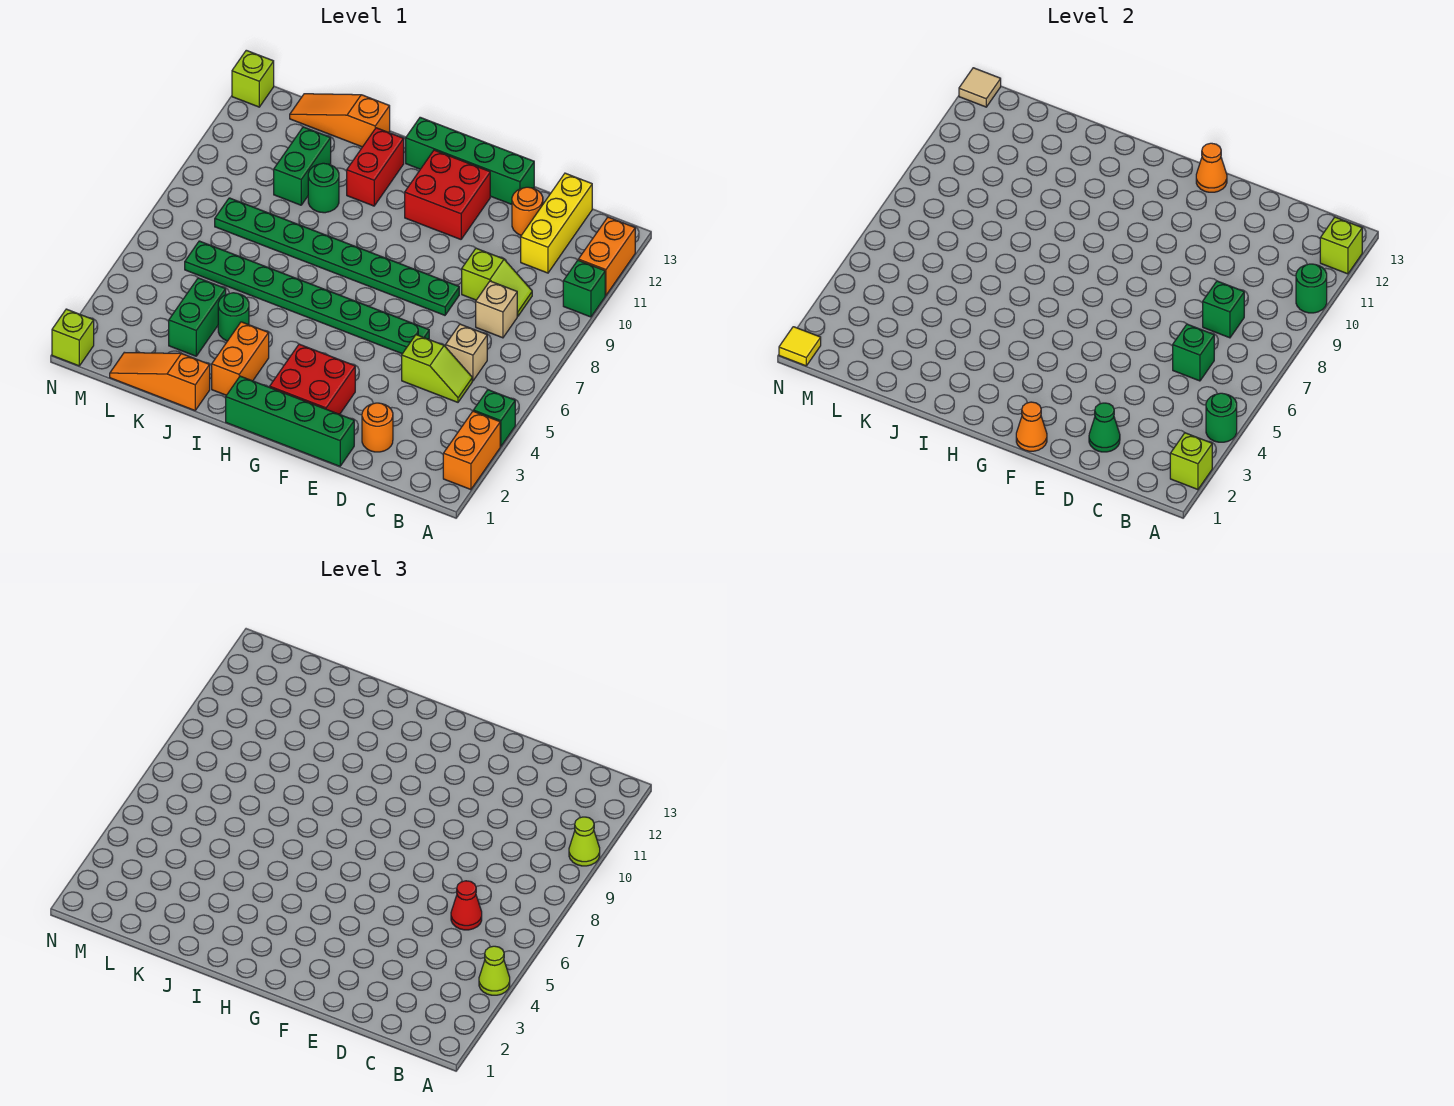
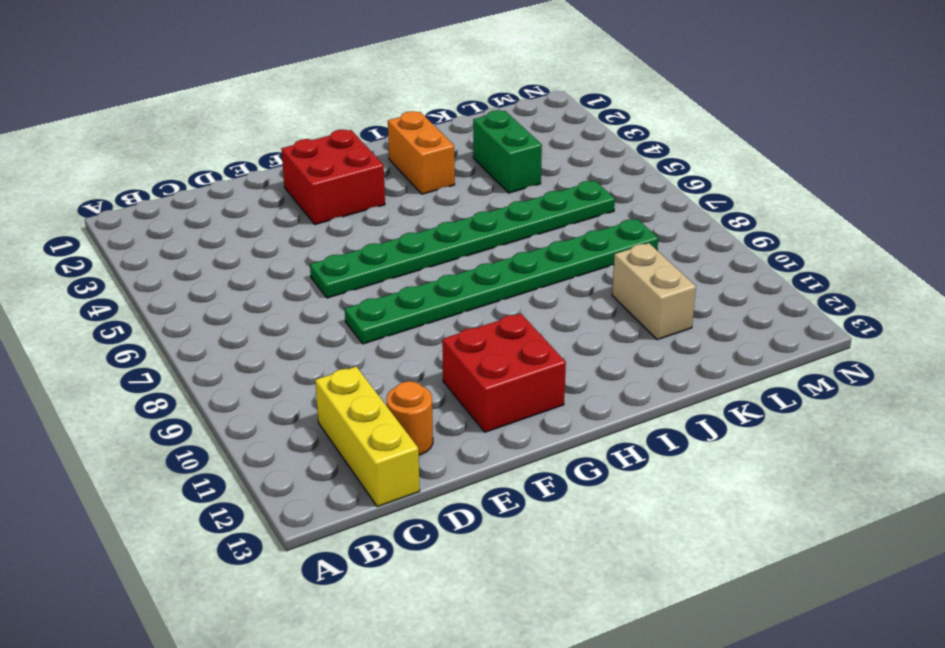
tan 1x2 brick [612,243,696,340] -> green 1x2 brick [274,127,331,205]
none -> orange 1x2 brick [443,411,500,490]
none -> green 1x1 brick [473,390,515,446]
none -> green 1x1 brick [563,260,605,317]
none -> orange 1x2 brick [578,217,635,295]

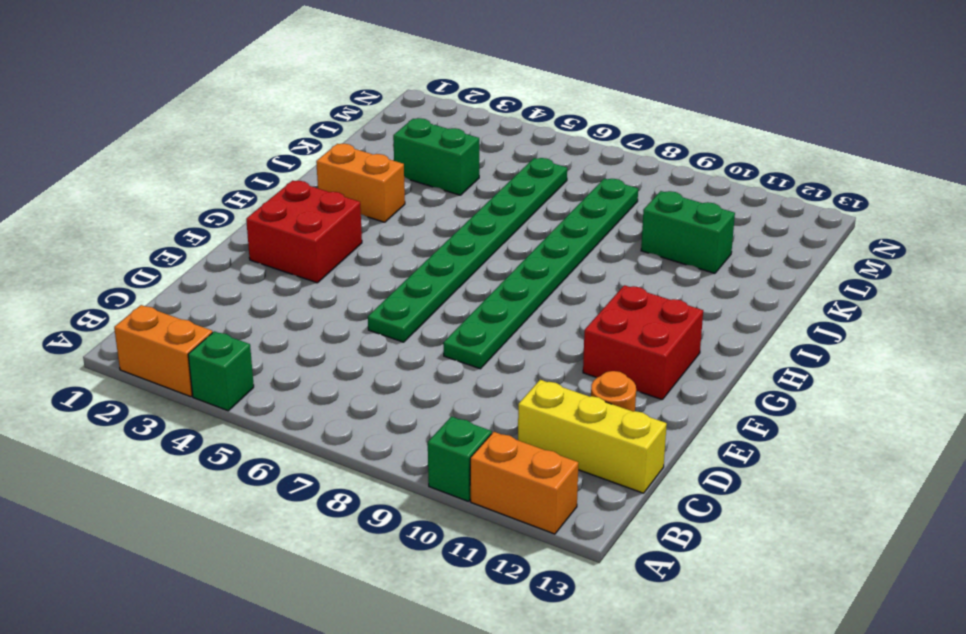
none -> lime 1x2 slope [402,335,472,402]
none -> tan 1x1 brick [446,324,487,381]
none -> tan 1x1 brick [476,281,517,338]
none -> lime 1x2 slope [462,248,532,316]

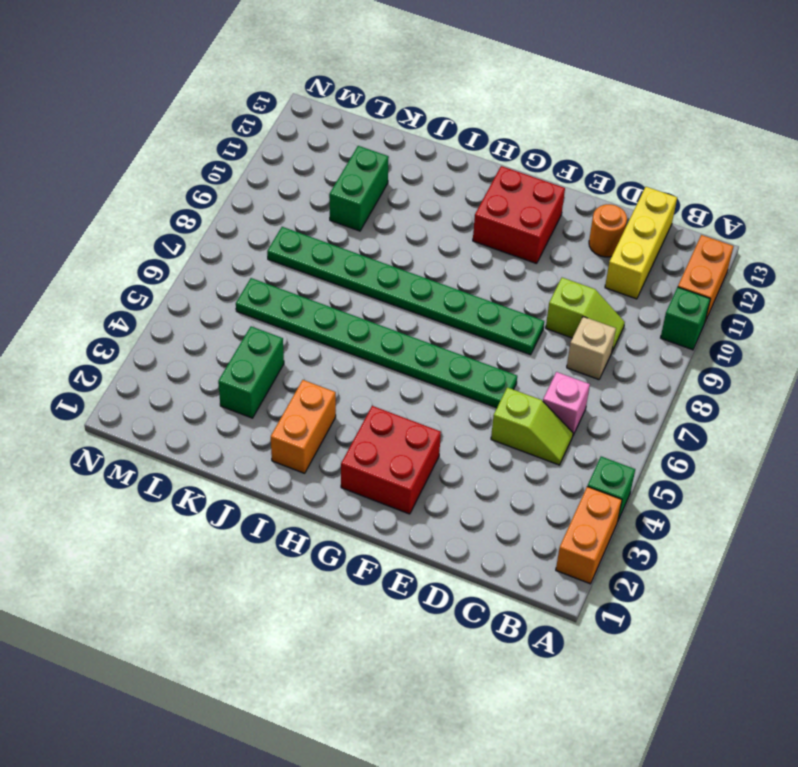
pink 1x1 brick [543,372,590,435] -> tan 1x1 brick [446,324,487,381]
none -> orange 1x1 round brick [362,403,393,452]
none -> green 1x4 brick [226,376,354,466]
none -> green 1x4 brick [406,117,534,204]
none -> red 1x2 brick [347,128,404,206]

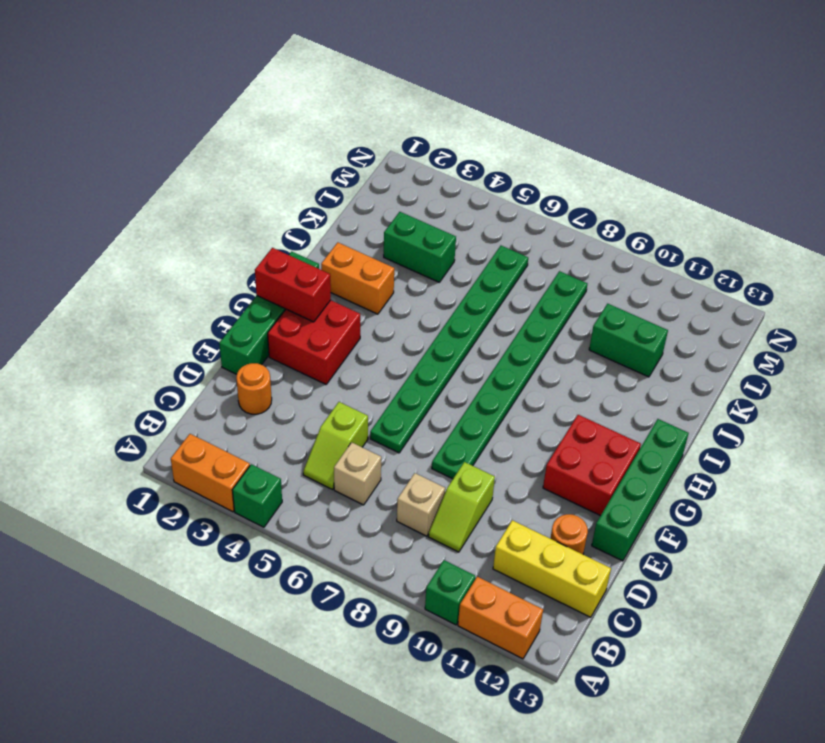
red 1x2 brick [255,248,331,322] -> red 1x2 brick moved to [347,128,404,206]
none -> orange 1x3 slope [110,352,210,410]
none -> green 1x1 round brick [218,293,249,341]
none -> green 1x1 round brick [308,163,339,213]
none -> orange 1x3 slope [290,94,390,147]

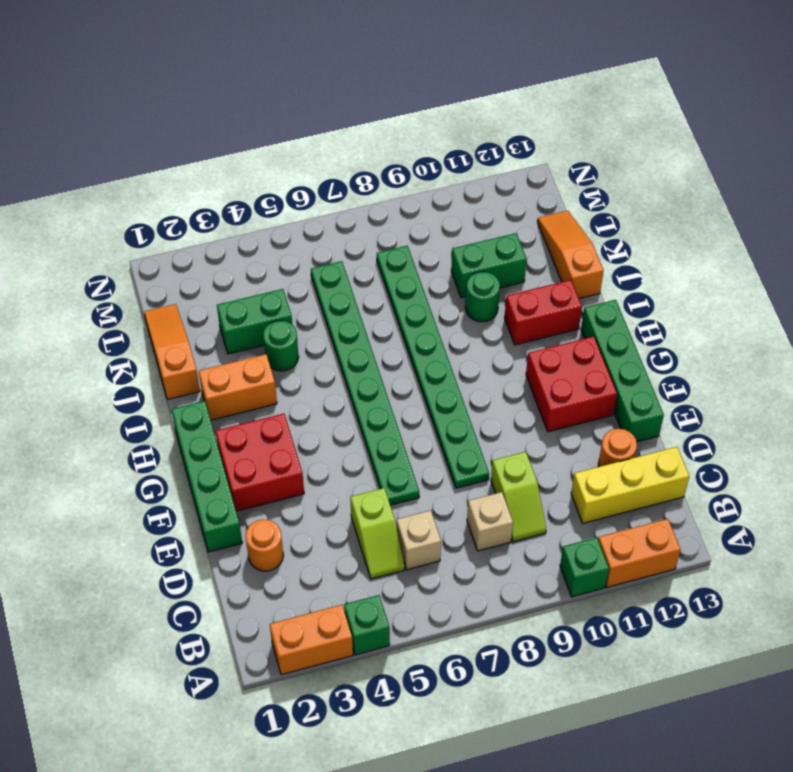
none -> lime 1x1 brick [52,309,94,366]
none -> lime 1x1 brick [232,50,274,107]
none -> lime 1x1 brick [1170,433,1212,490]
none -> green 1x1 round brick [1206,393,1237,442]

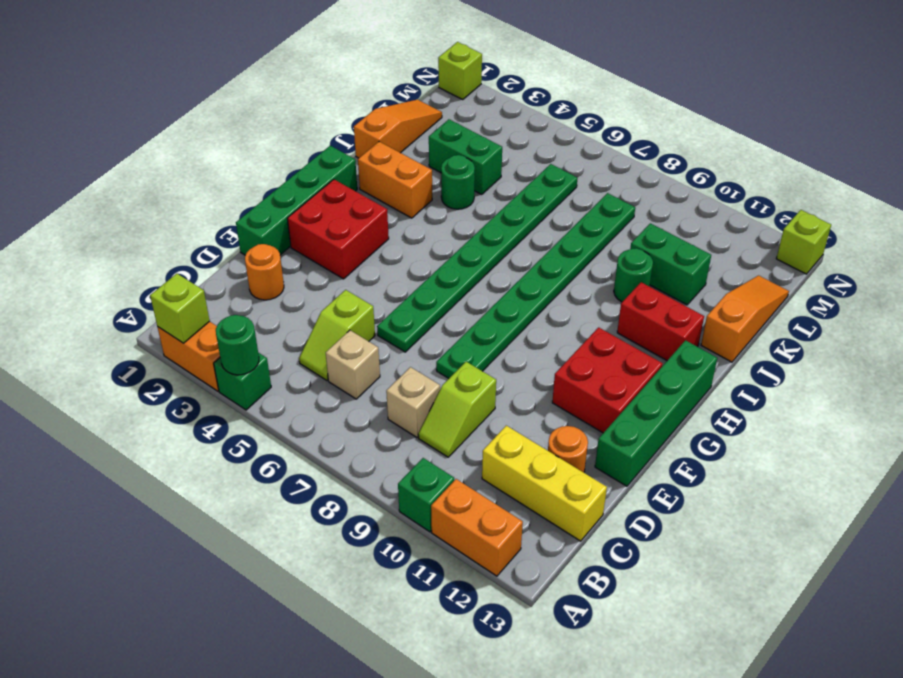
none -> green 1x1 round brick [1296,264,1327,313]
none -> lime 1x1 brick [1320,217,1362,274]
none -> green 1x1 brick [1173,324,1214,381]
none -> green 1x1 brick [1203,281,1244,338]

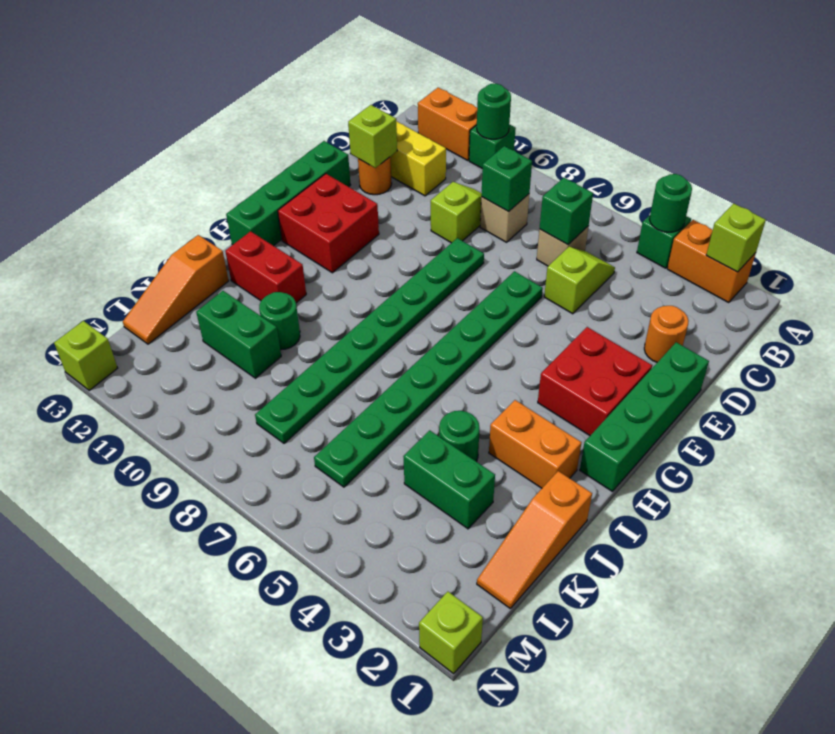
lime 1x1 brick [348,105,397,168] -> lime 1x1 brick moved to [1320,217,1362,274]
none -> green 1x1 cone [1089,403,1120,452]
none -> orange 1x1 cone [1016,402,1047,451]
none -> orange 1x1 cone [1196,143,1227,192]
none -> yellow 1x1 tile [779,327,821,366]

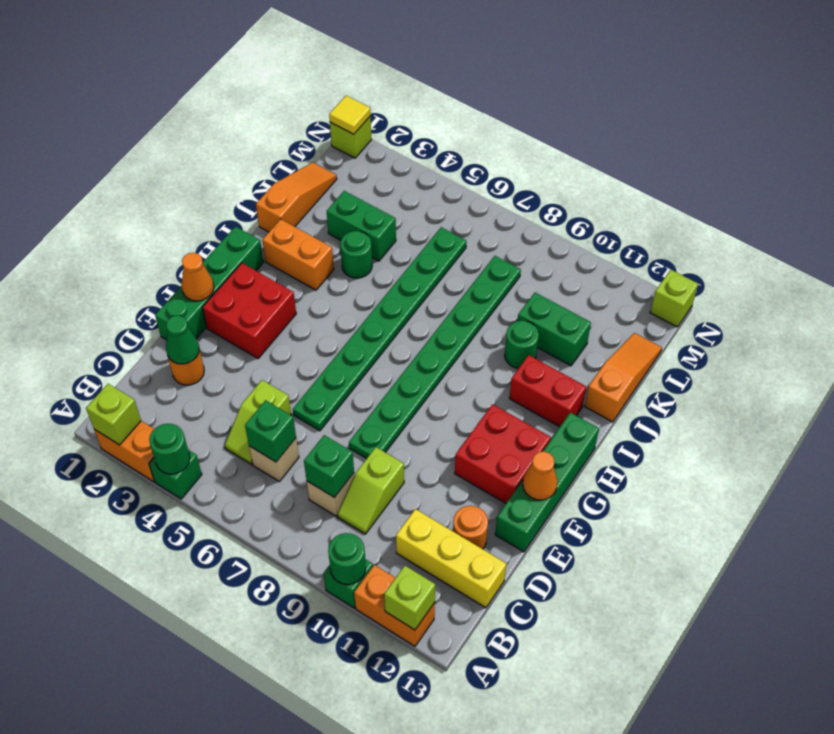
none -> tan 1x1 tile [959,68,1001,107]
none -> lime 1x1 cone [479,946,510,995]
none -> lime 1x1 cone [569,817,600,866]
none -> red 1x1 cone [451,881,482,930]

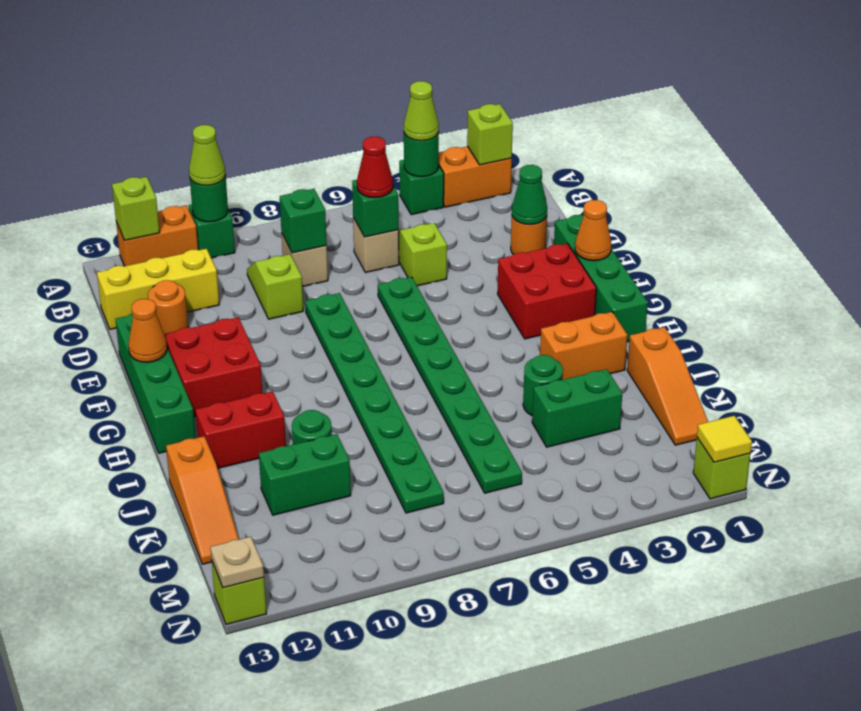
tan 1x1 plate [210,537,264,588] -> tan 1x1 tile [959,68,1001,107]

